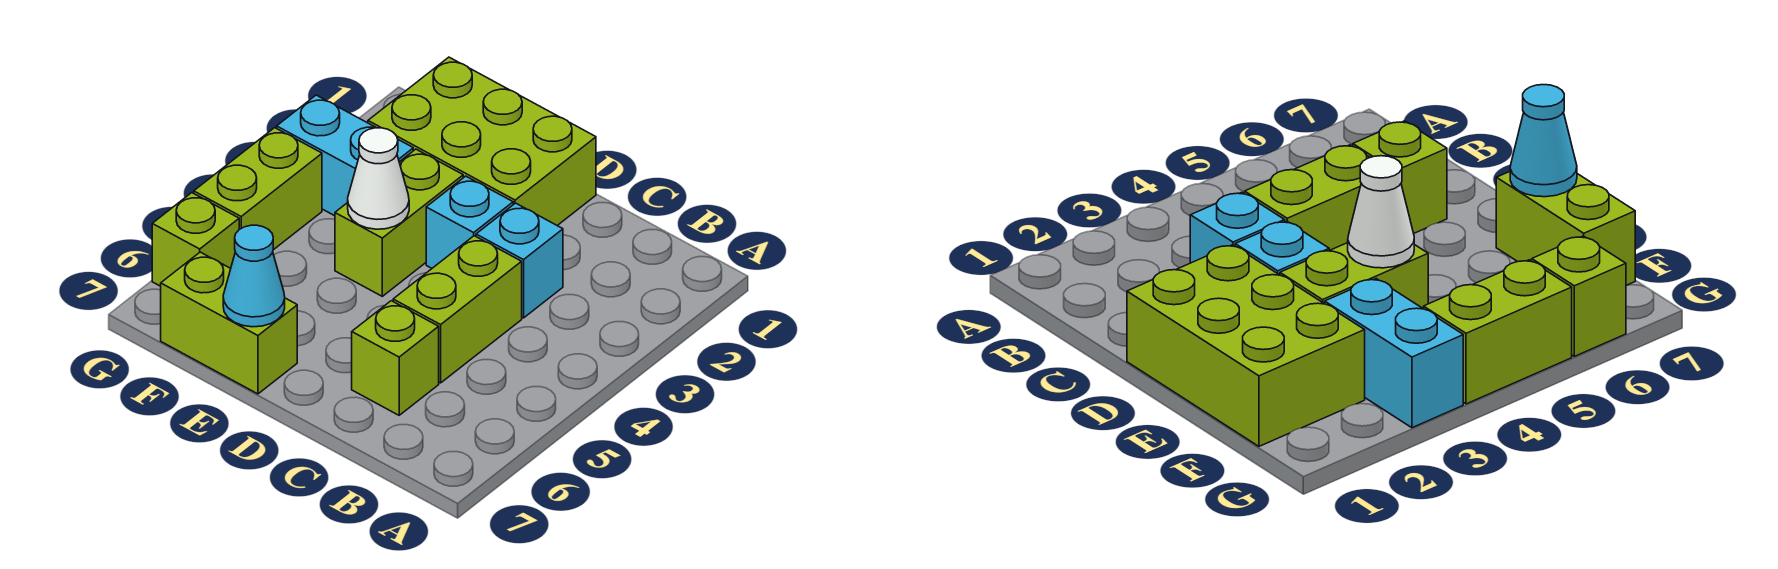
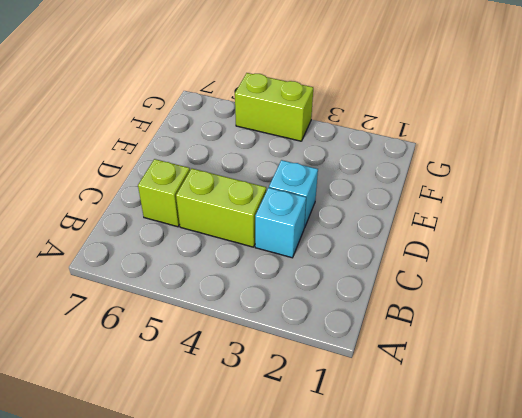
none -> lime 2x3 brick [368,57,596,226]
none -> lime 1x2 brick [335,149,463,296]
none -> lime 1x2 brick [161,252,297,394]

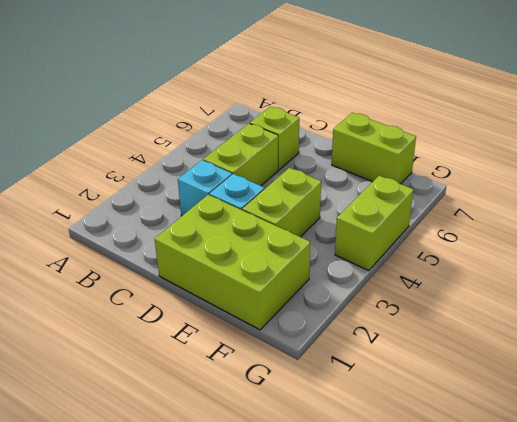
none -> cyan 1x2 brick [277,95,413,216]
none -> lime 1x1 brick [152,193,239,286]
none -> white 1x1 cone [348,128,409,229]

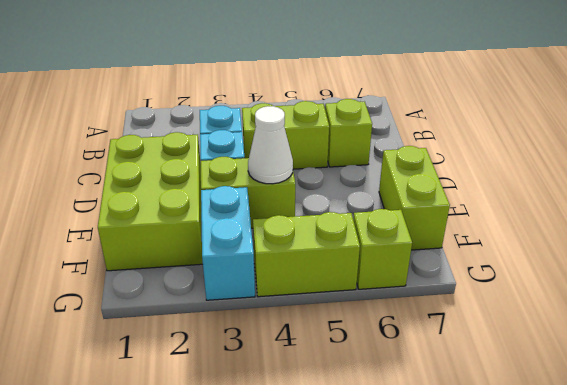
none -> cyan 1x1 cone [223,225,285,327]

